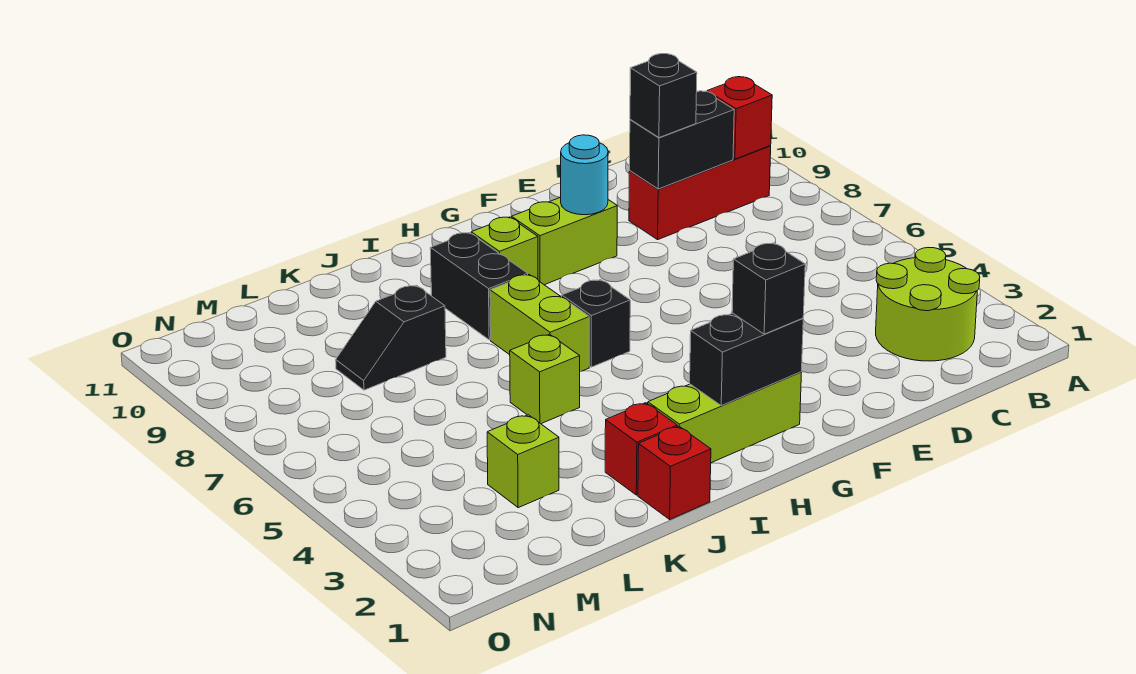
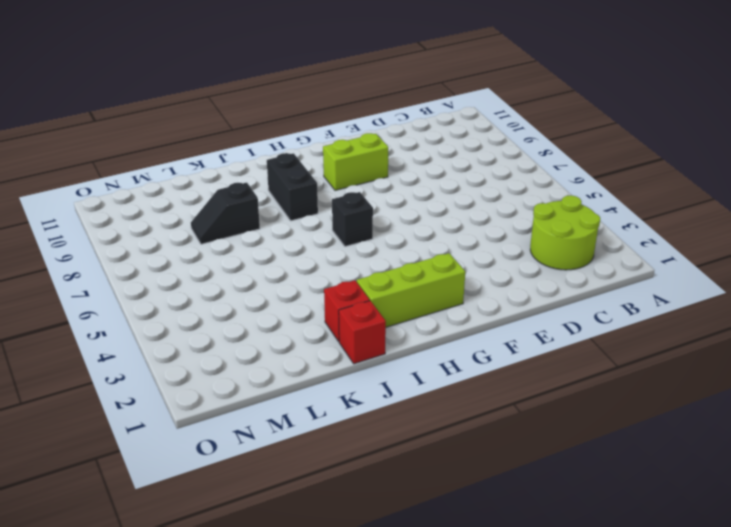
none -> red 1x3 brick [629,146,771,240]
none -> lime 1x1 brick [471,217,538,279]
none -> lime 1x2 brick [490,275,589,371]

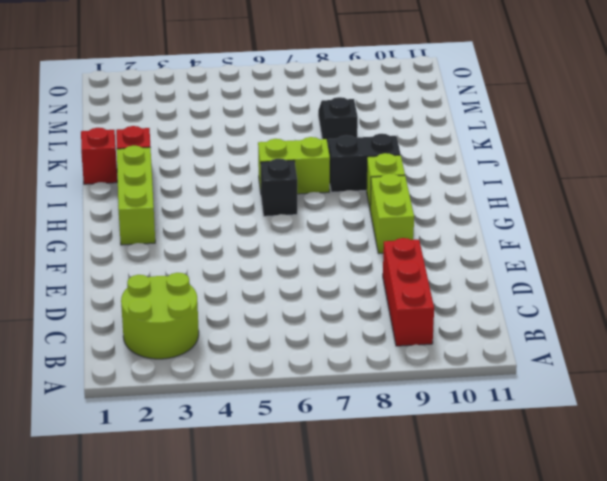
none -> lime 1x1 brick [510,334,580,424]
none -> lime 1x1 brick [487,415,559,508]
none -> red 1x1 brick [707,77,772,159]

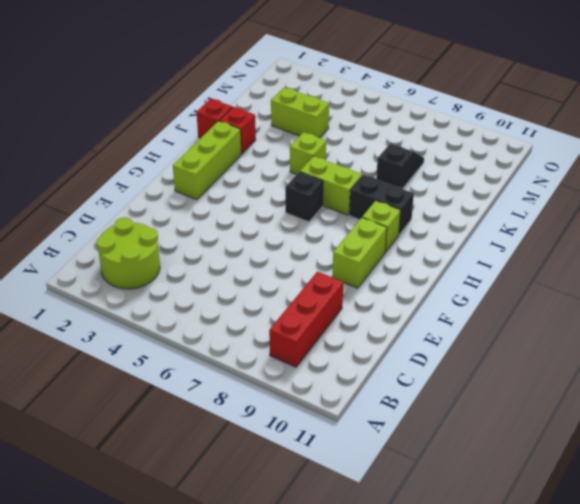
lime 1x2 brick [271,87,329,138] -> lime 1x1 brick [487,415,559,508]
none -> red 1x1 brick [707,77,772,159]
none -> black 1x2 brick [630,91,734,189]
none -> cyan 1x1 round brick [561,135,608,215]

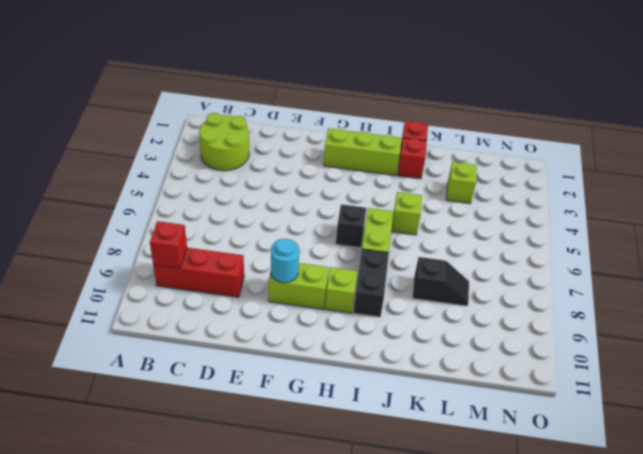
none -> black 1x2 brick [630,91,734,189]
none -> black 1x2 brick [690,313,803,406]
none -> black 1x1 brick [630,54,697,138]

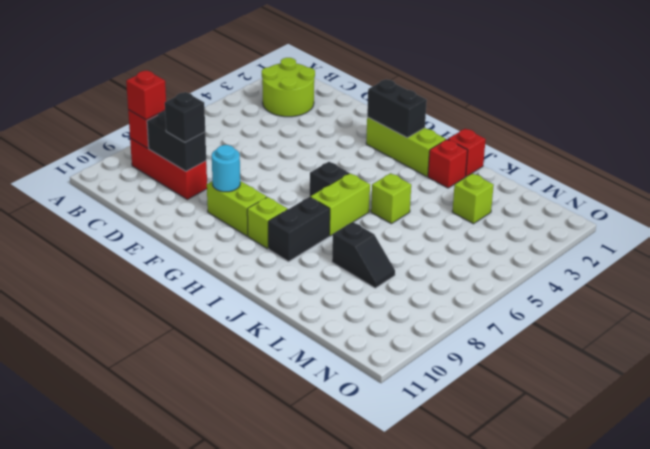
red 1x1 brick [126,71,166,120] -> none
none -> black 1x1 brick [732,243,805,334]

